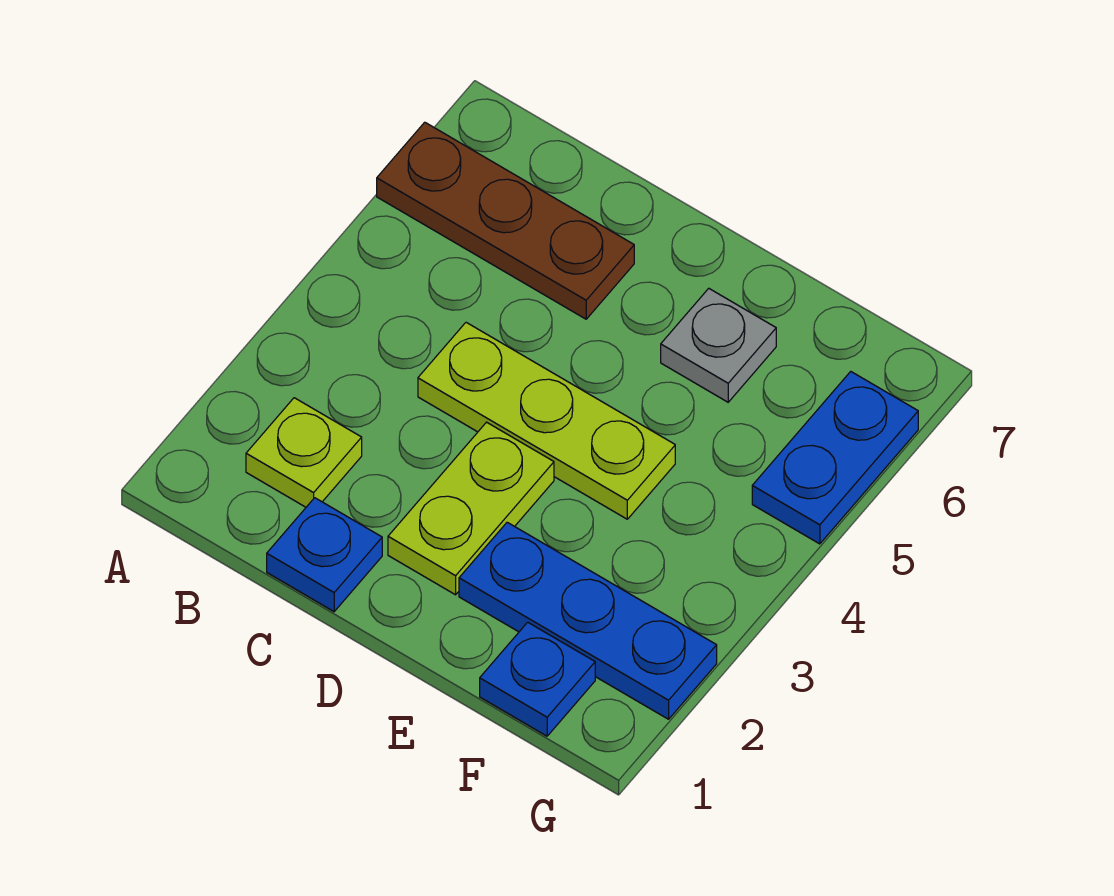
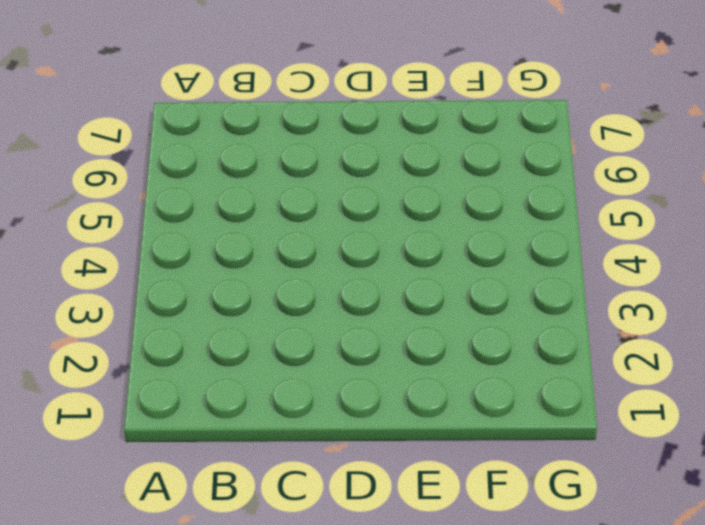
none -> brown 1x3 plate [377,122,634,319]
none -> lime 1x1 plate [246,398,362,507]

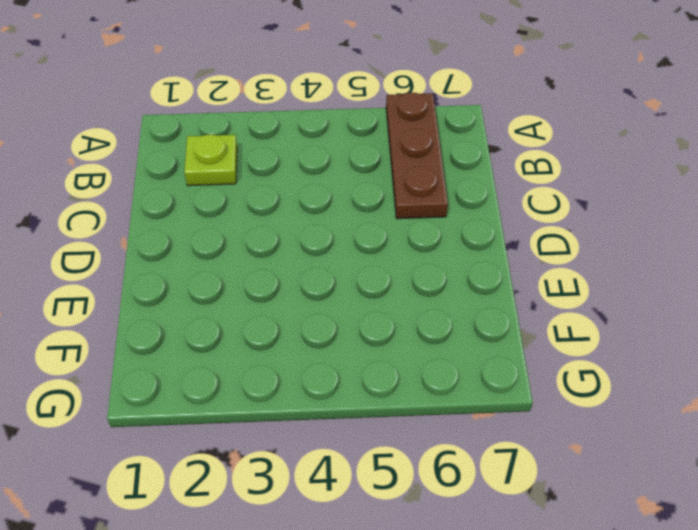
none -> blue 1x1 plate [267,498,382,612]
none -> lime 1x3 plate [418,322,675,519]

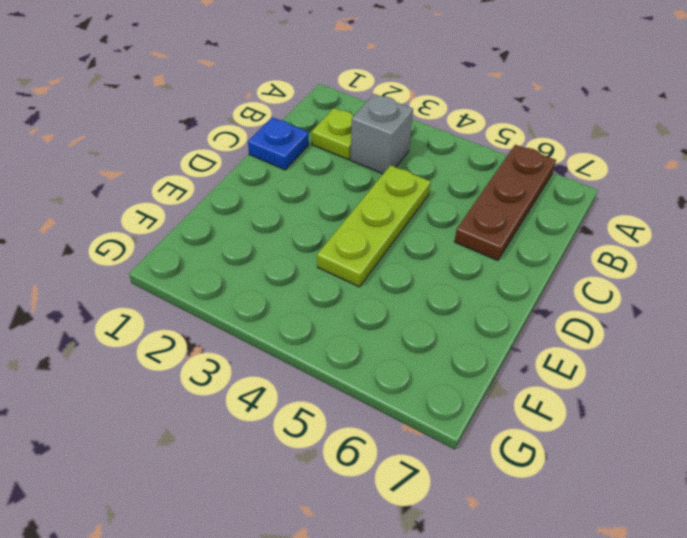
grey 1x1 brick [350,94,413,174] -> none
none -> lime 1x2 plate [388,422,554,595]
none -> blue 1x3 plate [459,522,717,719]

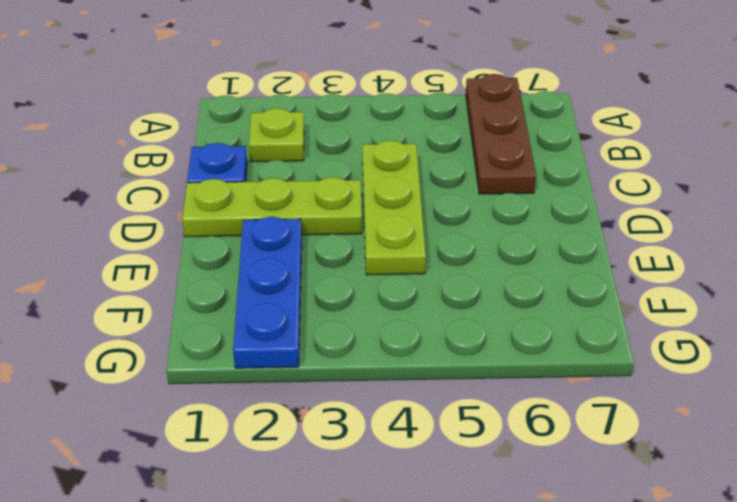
lime 1x3 plate [182,177,362,237] -> lime 1x2 plate [388,422,554,595]
none -> grey 1x1 plate [661,288,776,402]
none -> blue 1x1 plate [480,622,595,736]

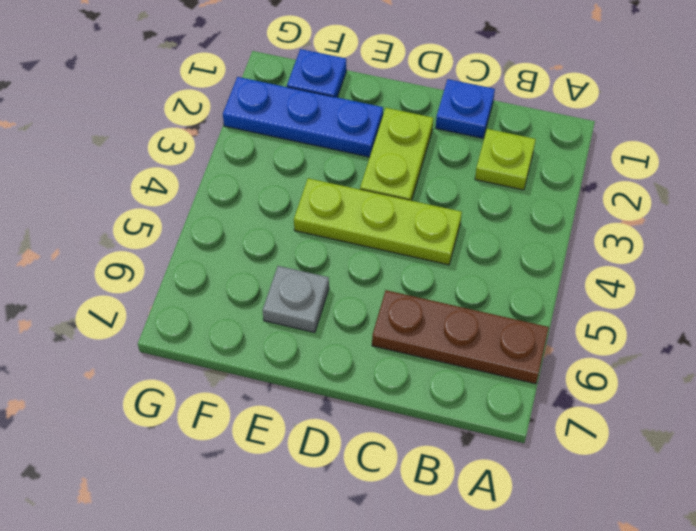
none -> blue 1x2 plate [752,372,918,544]

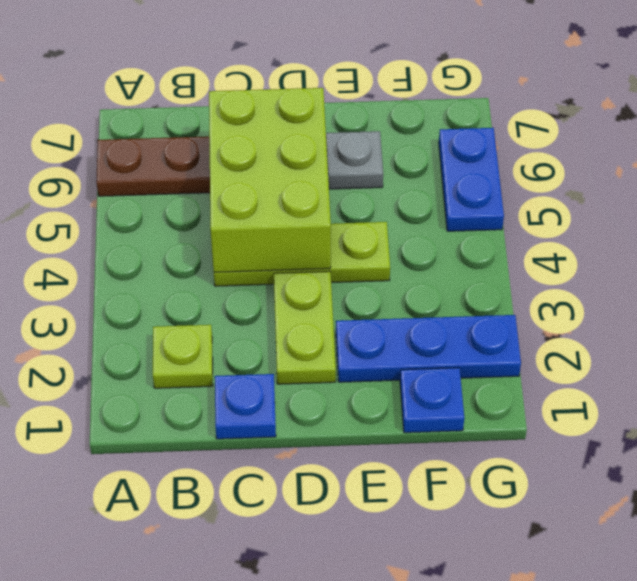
lime 2x3 brick [209,88,331,272] -> none

